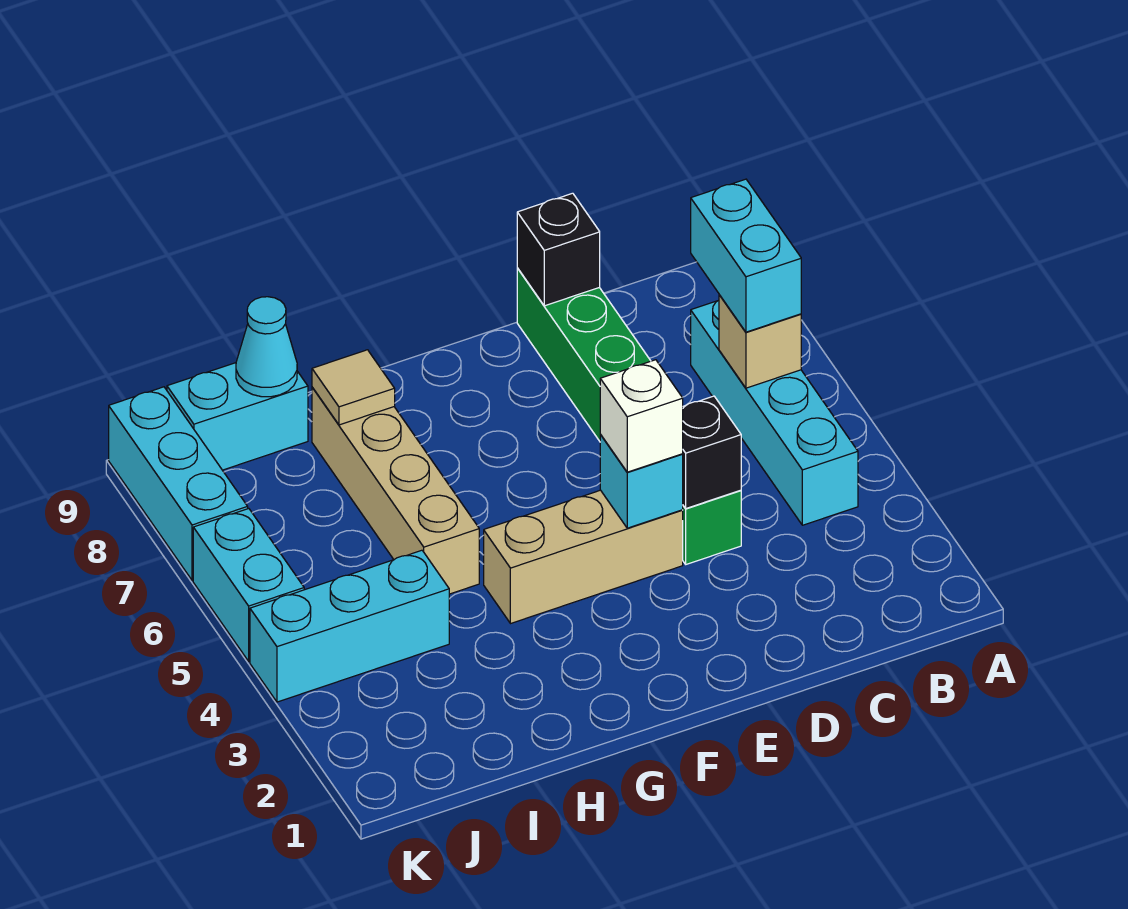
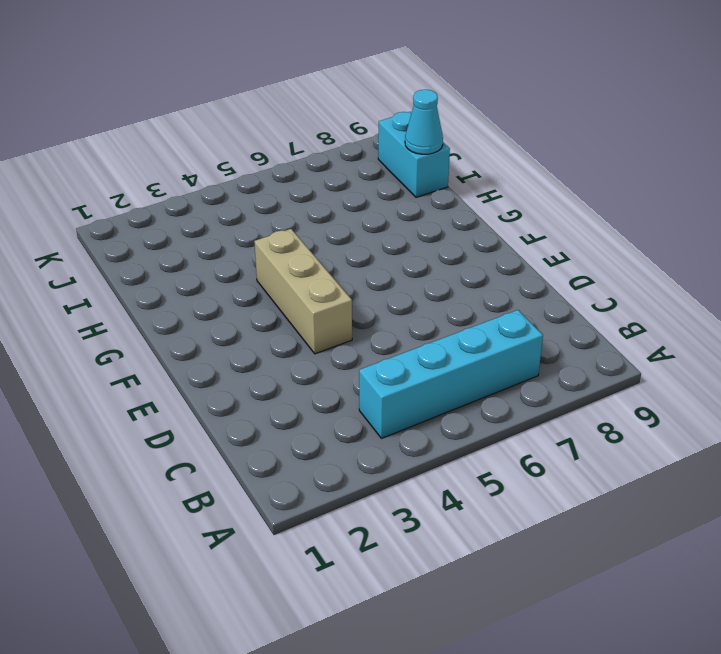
none -> green 1x6 brick [517,268,741,564]
none -> tan 1x4 brick [312,387,479,594]
none -> cyan 1x3 brick [250,550,449,702]

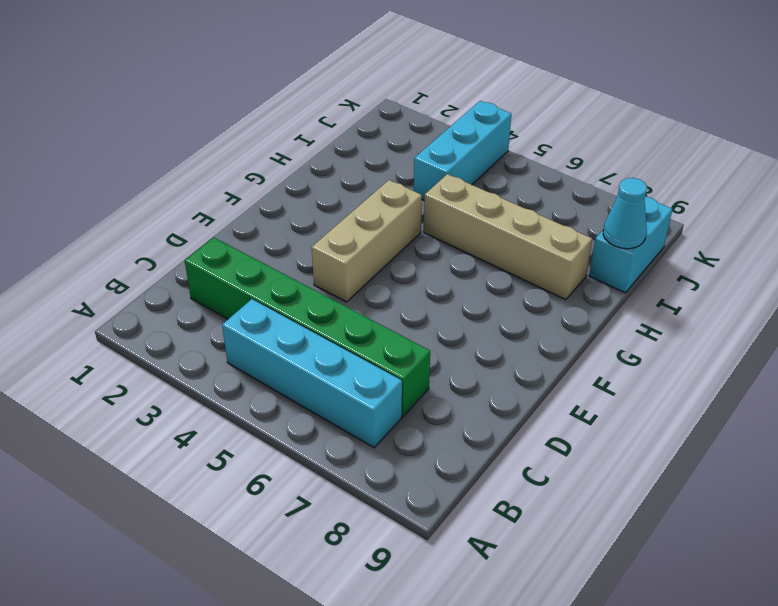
green 1x6 brick [185,237,430,417] -> green 1x6 brick moved to [517,268,741,564]
none -> cyan 1x2 brick [193,509,304,661]
none -> cyan 1x3 brick [109,387,248,580]
none -> tan 1x1 brick [719,295,801,388]

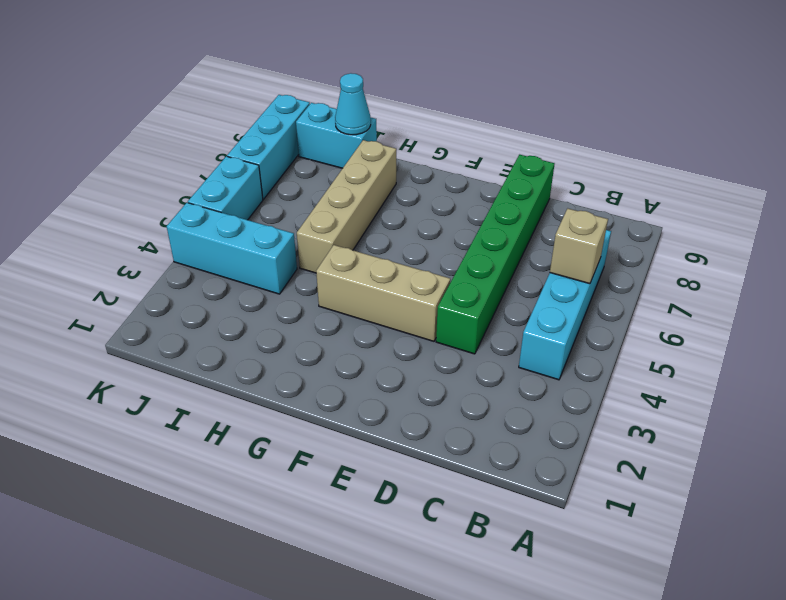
none -> black 1x1 brick [683,396,741,508]
none -> black 1x1 brick [517,193,600,306]
none -> cyan 1x1 brick [600,435,683,528]

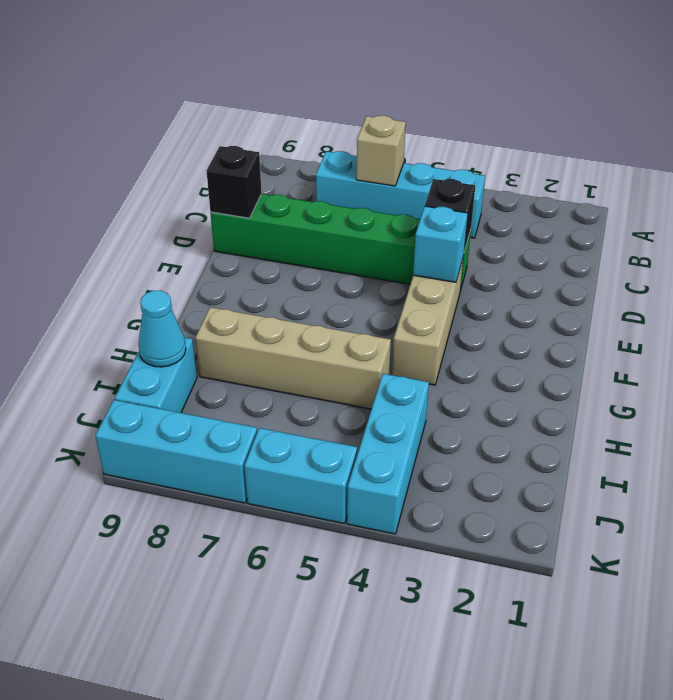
none -> tan 1x1 tile [312,350,395,425]
none -> cyan 1x2 brick [691,179,801,332]
none -> white 1x1 brick [600,360,683,472]

